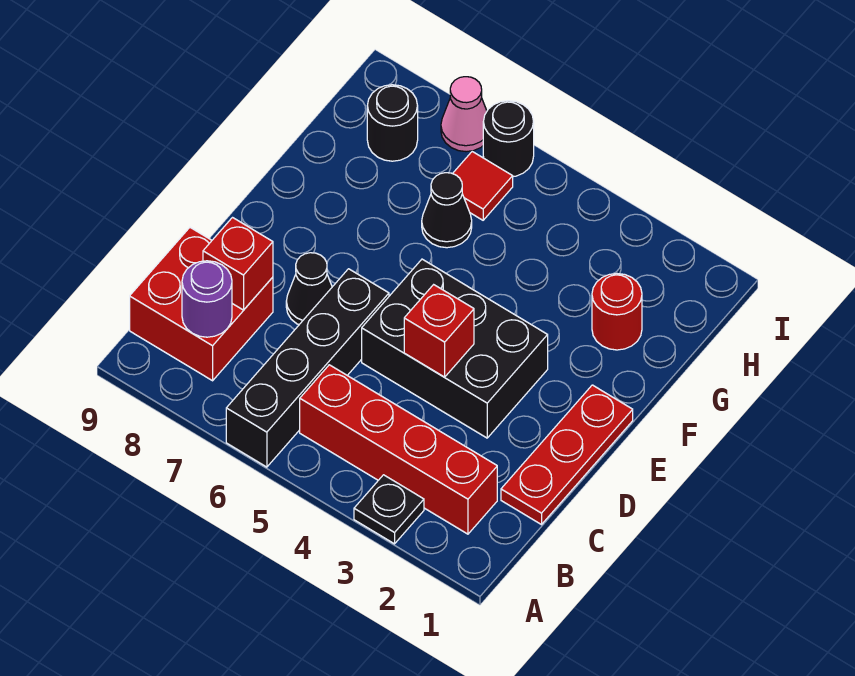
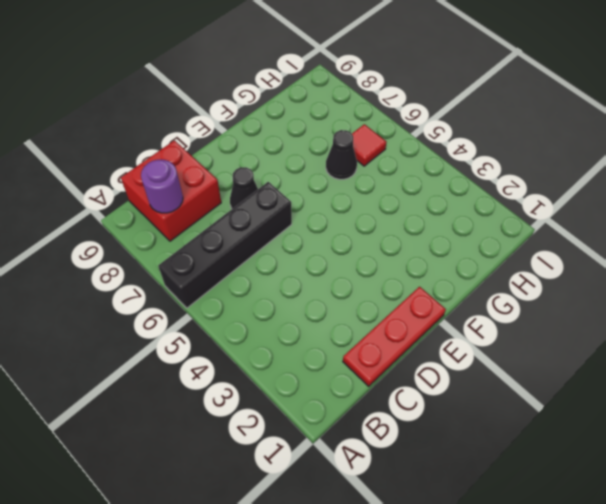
none -> black 1x1 plate [354,475,424,544]
none -> red 1x4 brick [300,365,497,534]
none -> black 2x3 brick [362,259,548,438]

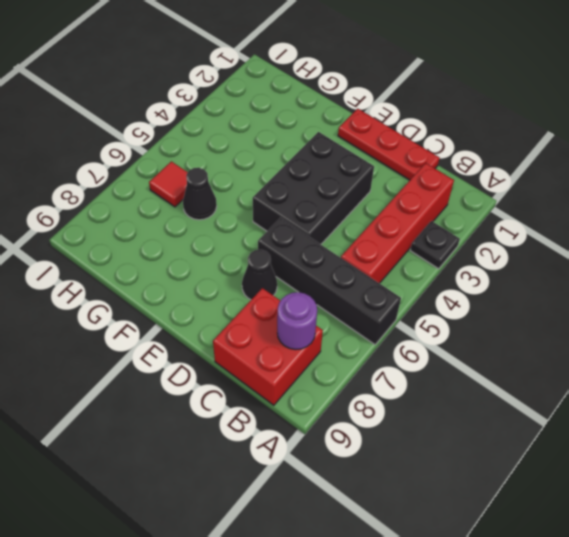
none -> red 1x1 round brick [592,274,642,350]
none -> black 1x1 round brick [367,85,418,161]
none -> black 1x1 round brick [483,101,534,177]

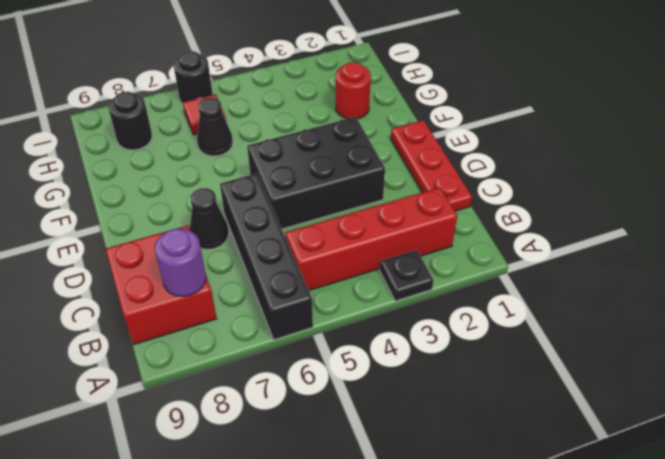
none -> pink 1x1 cone [441,77,487,152]
none -> red 1x1 brick [203,218,273,310]
none -> red 1x1 brick [404,285,474,377]

